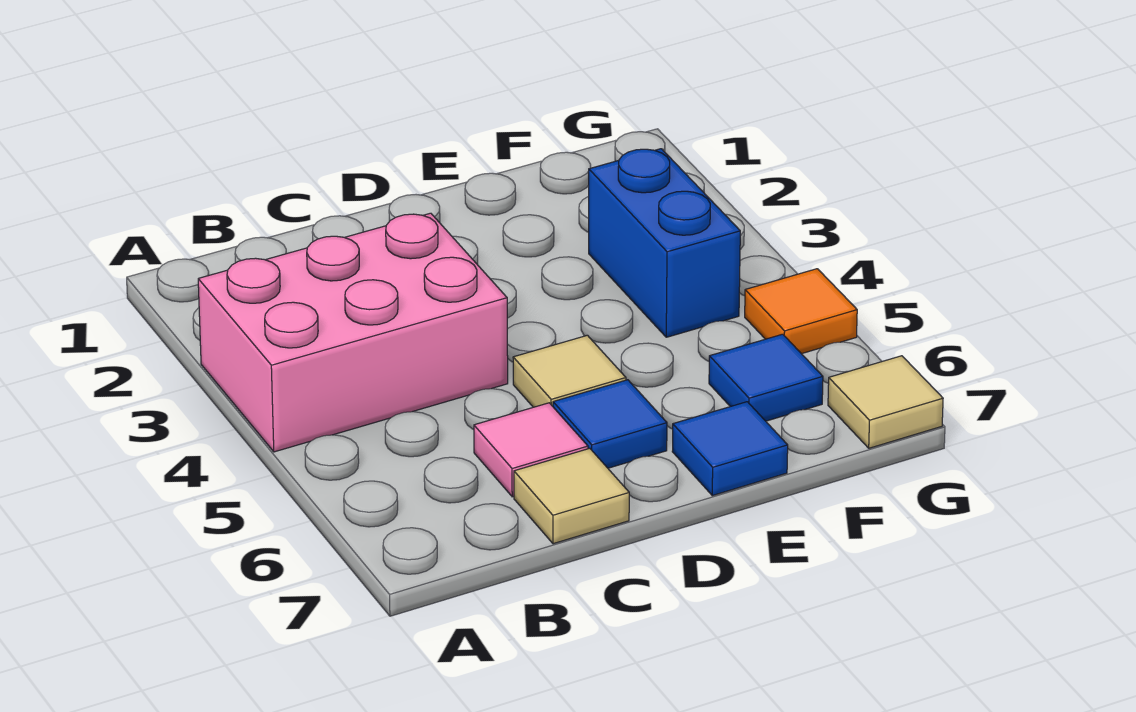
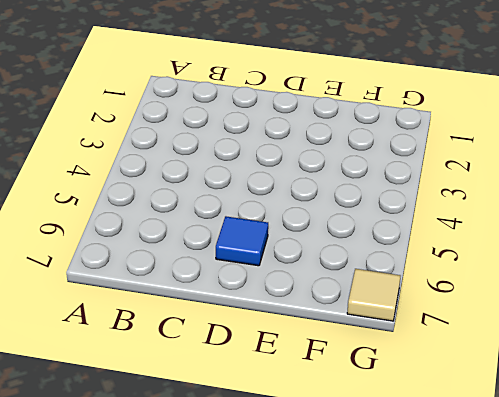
none -> pink 2x3 brick [198,213,508,452]
none -> pink 1x1 tile [474,403,588,497]

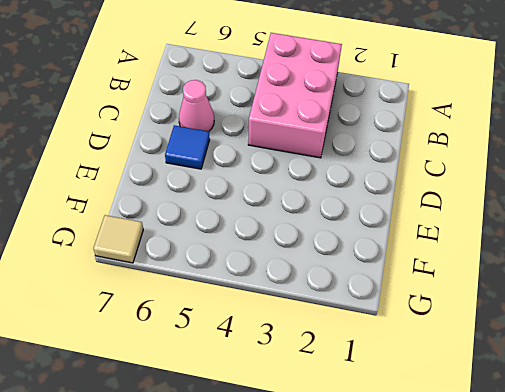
pink 1x1 cone [179,80,214,131] -> pink 1x1 tile [474,403,588,497]
none -> tan 1x1 tile [514,448,629,544]
none -> tan 1x1 tile [513,335,626,407]

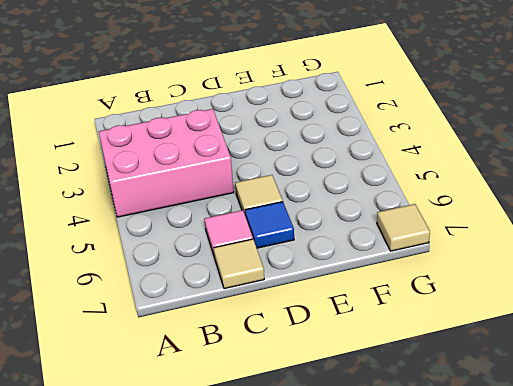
none -> blue 1x1 tile [672,402,788,496]
none -> blue 1x2 brick [589,149,740,337]

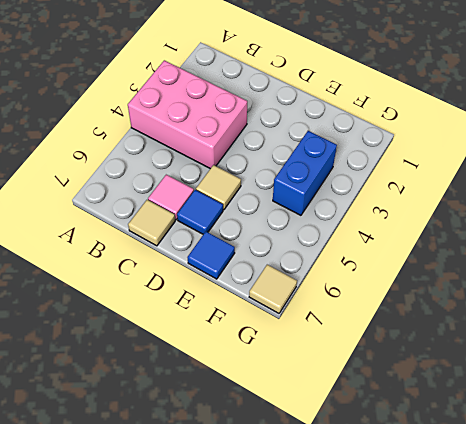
none -> blue 1x1 tile [709,334,823,421]
none -> orange 1x1 tile [745,269,857,354]

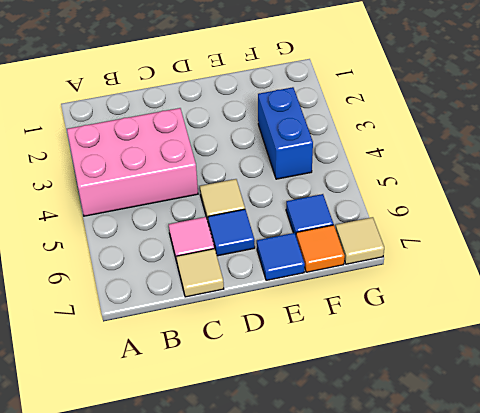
orange 1x1 tile [296,225,345,272] -> orange 1x1 tile moved to [745,269,857,354]

